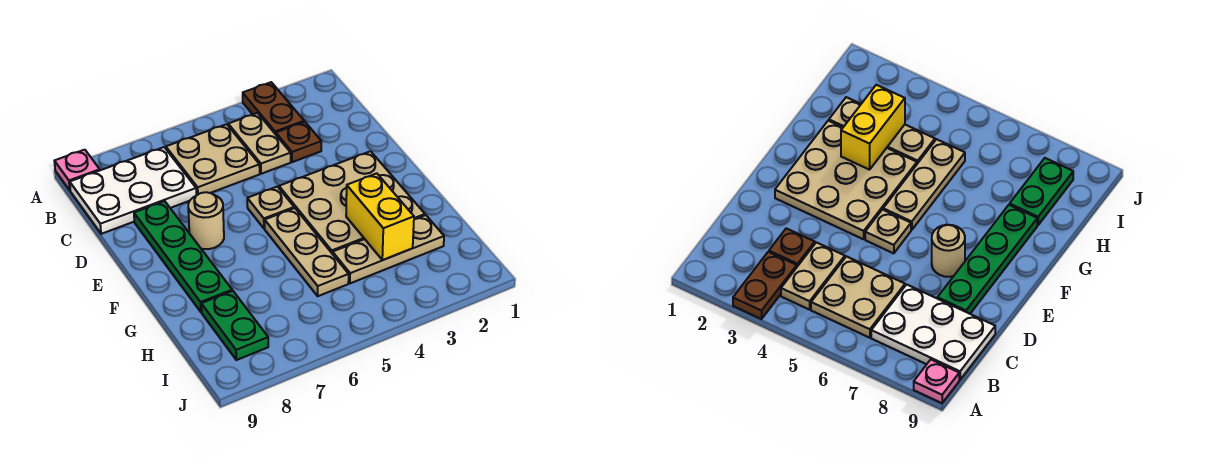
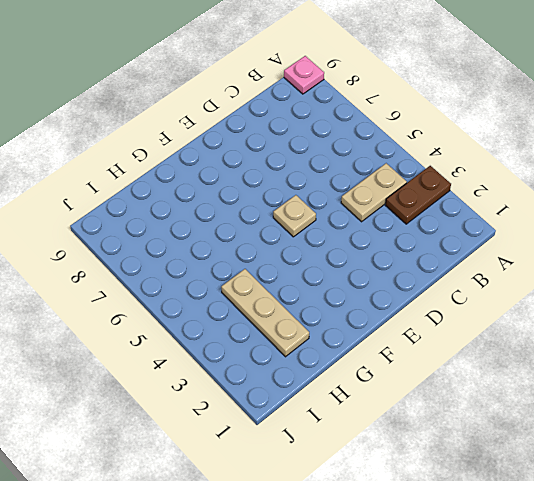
none -> tan 2x2 plate [166,124,260,196]
none -> white 2x3 plate [70,147,196,234]
none -> brown 1x1 plate [276,122,321,162]

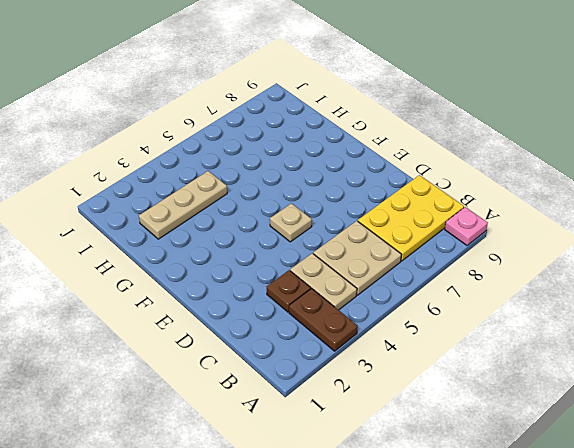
yellow 2x3 plate [358,175,464,261] -> white 2x3 plate [70,147,196,234]
none -> green 1x4 plate [134,201,232,312]
none -> tan 3x3 plate [279,151,425,254]
none -> tan 1x1 round brick [188,192,224,249]

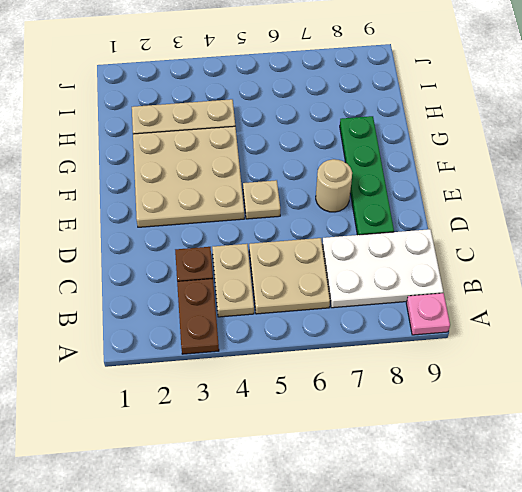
none -> tan 1x3 plate [265,208,349,296]
none -> green 1x2 plate [201,291,268,360]
none -> yellow 1x2 brick [346,173,414,260]

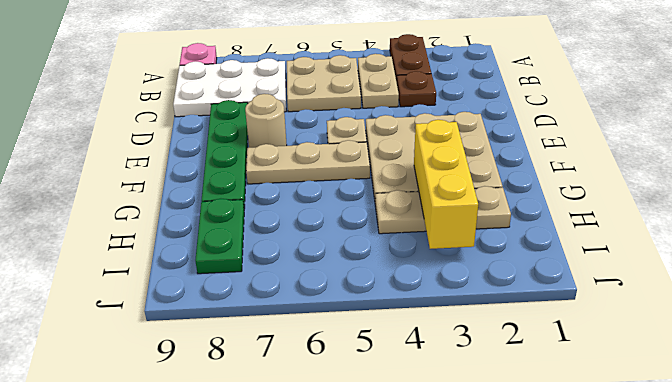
tan 1x3 plate [246,140,370,184] -> tan 1x3 plate turned to [265,208,349,296]
yellow 1x3 brick [414,120,478,249] -> yellow 1x2 brick [346,173,414,260]

